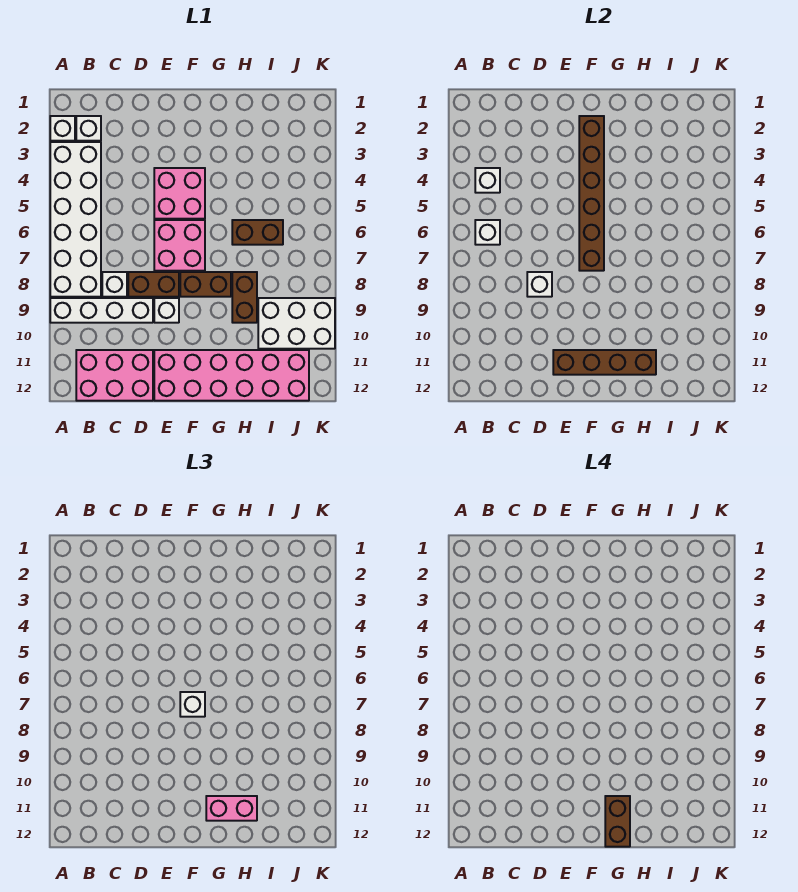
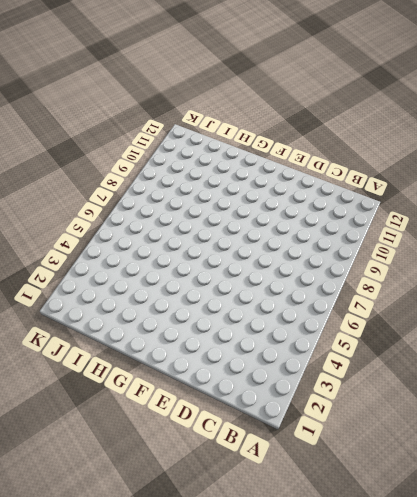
none -> white 1x1 brick [50,116,75,141]
none -> white 2x6 brick [50,142,101,297]
none -> white 1x4 brick [50,298,153,323]

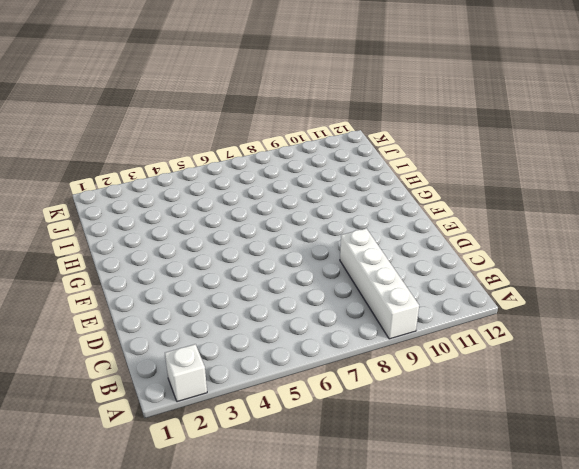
none -> white 2x6 brick [50,142,101,297]
none -> white 1x1 brick [76,116,101,141]
none -> pink 2x3 brick [76,350,153,401]

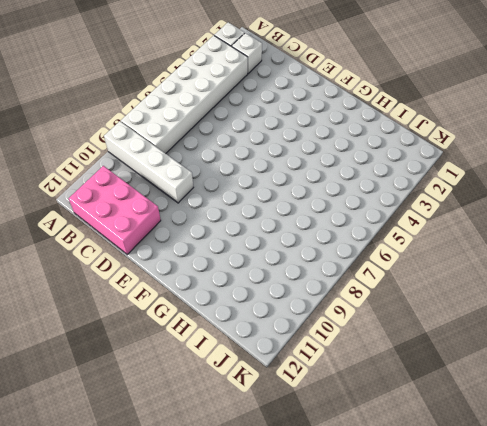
none -> white 1x1 brick [102,272,127,297]
none -> brown 1x2 brick [128,272,179,297]
none -> pink 2x2 brick [154,168,205,219]

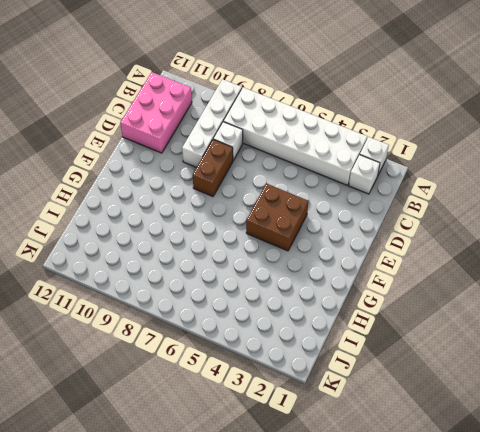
brown 2x2 brick [246,183,308,251] -> pink 2x2 brick [154,168,205,219]
none -> pink 2x2 brick [154,220,205,271]
none -> white 1x1 brick [154,298,179,323]
none -> pink 2x6 brick [154,350,309,401]

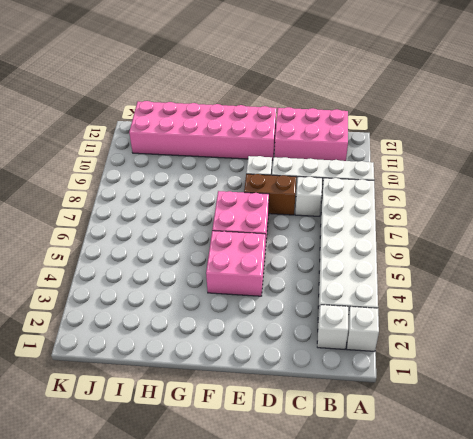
none -> brown 1x2 brick [180,272,231,297]
none -> brown 1x2 brick [232,220,283,245]
none -> brown 1x2 brick [232,272,257,323]

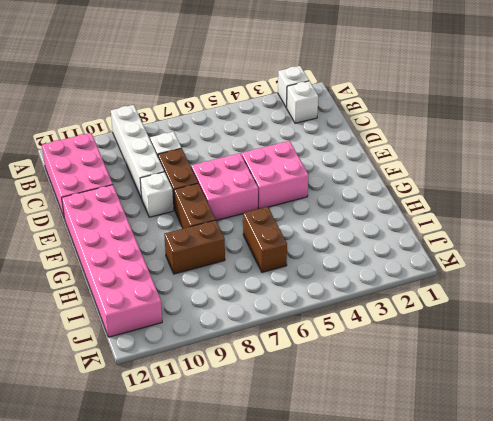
none -> white 2x6 brick [50,142,101,297]
none -> white 2x3 brick [258,298,335,349]
none -> white 1x1 brick [475,168,500,193]

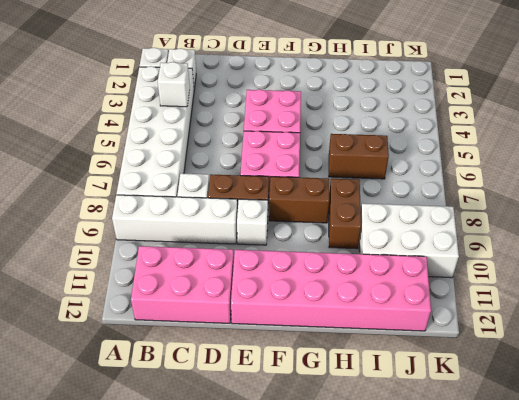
none -> white 1x1 brick [475,220,500,245]
none -> white 1x1 brick [527,272,552,297]
none -> brown 1x4 brick [553,350,656,375]

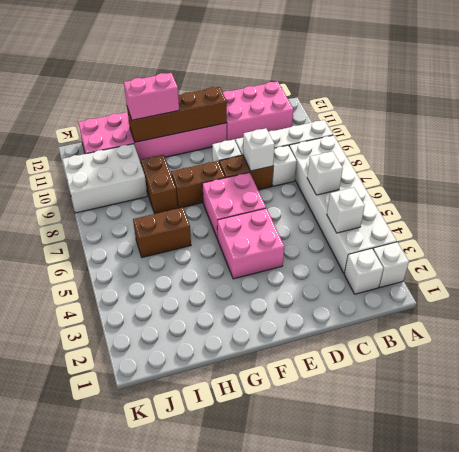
none -> brown 1x6 brick [579,116,604,271]
none -> white 1x1 brick [180,692,205,717]
none -> brown 1x2 brick [605,796,630,847]

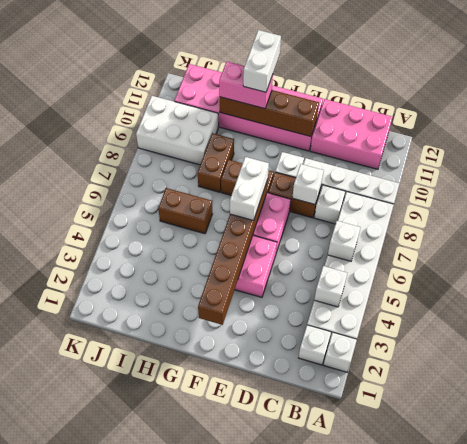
white 1x2 brick [230,157,269,221] -> white 1x1 brick [180,692,205,717]
white 1x2 brick [243,30,281,92] -> brown 1x2 brick [605,796,630,847]

